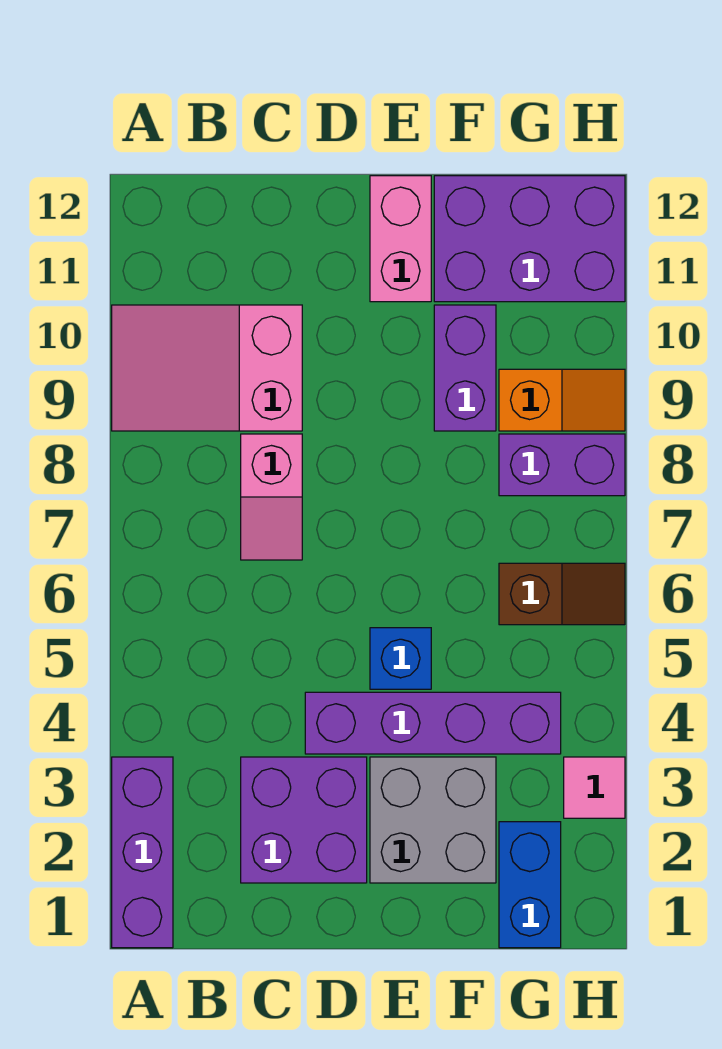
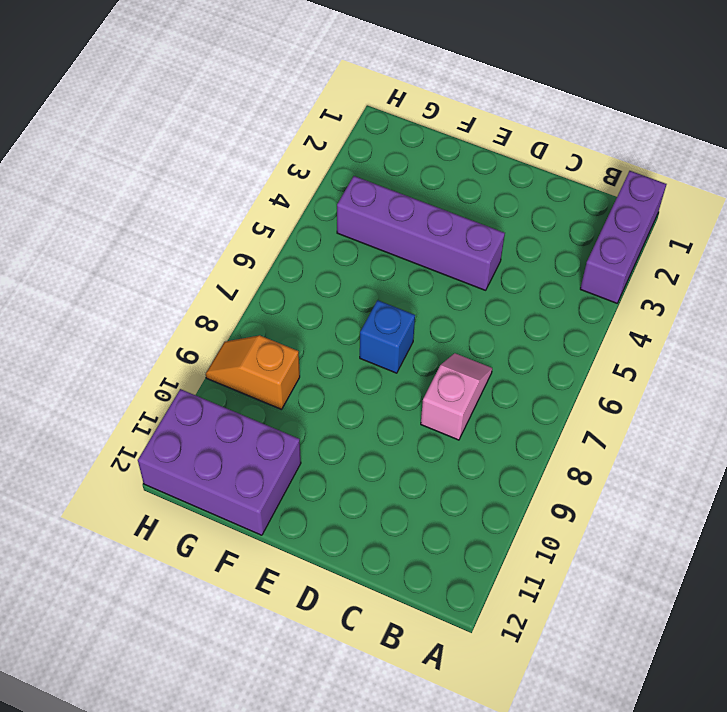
blue 1x1 brick [360,300,415,373] -> blue 1x1 brick moved to [370,628,431,689]
none -> pink 2x3 slope [112,305,302,431]
none -> purple 2x2 brick [241,757,367,883]
none -> grey 2x2 brick [370,757,496,883]

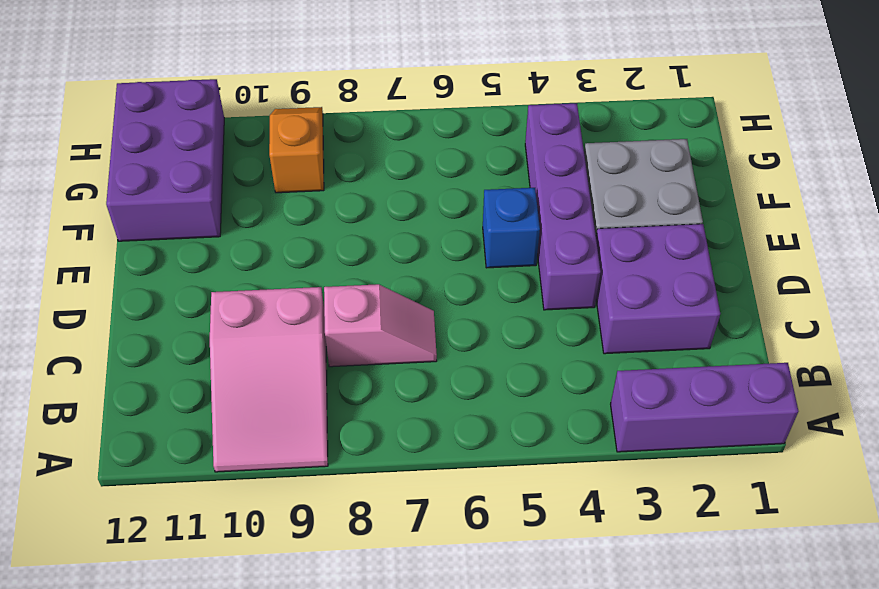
none -> pink 1x2 brick [370,176,431,302]
none -> purple 1x2 brick [434,305,496,431]
none -> blue 1x2 brick [499,822,561,948]

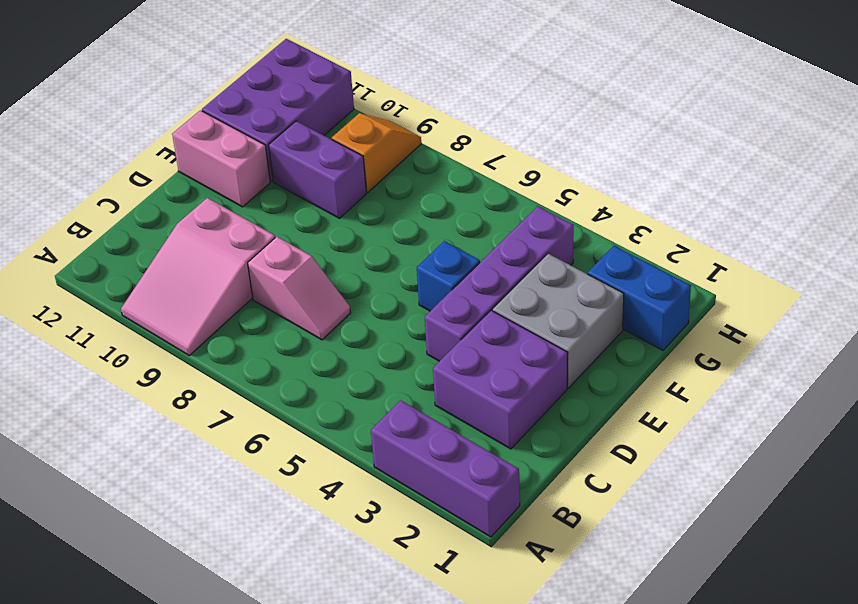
none -> brown 1x2 slope [499,563,625,625]
none -> purple 1x2 brick [499,434,625,496]
none -> pink 1x1 tile [564,757,625,818]

